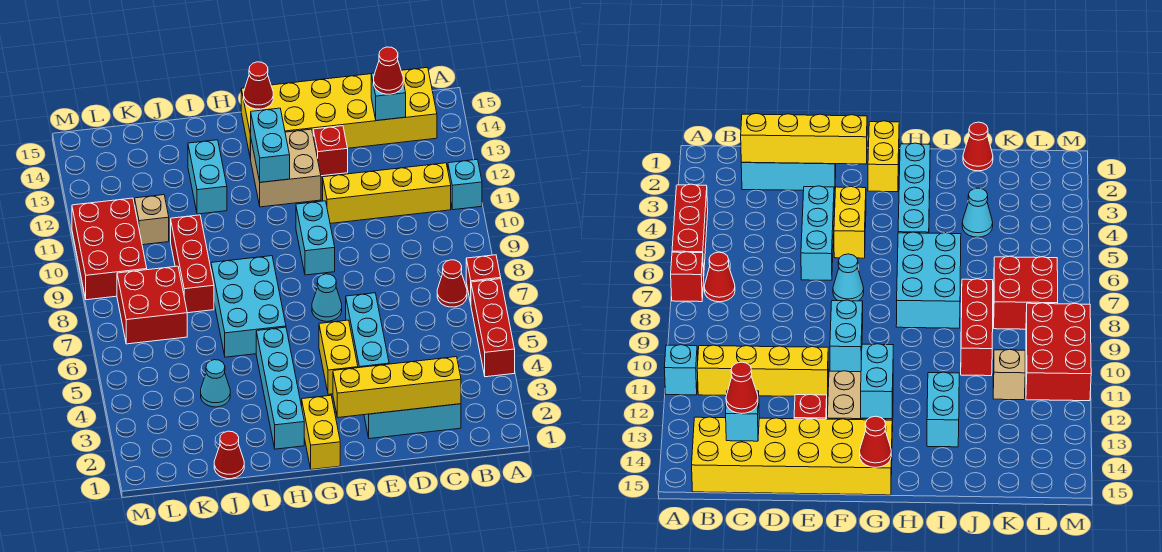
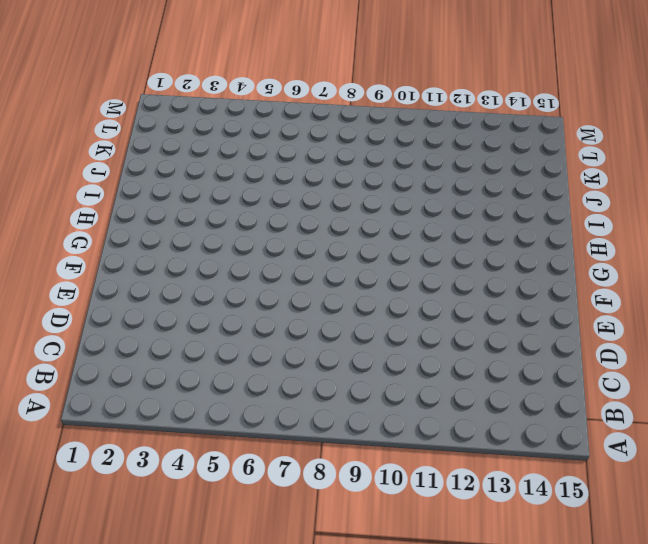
none -> red 1x3 brick [471,279,515,377]
none -> red 1x1 brick [466,255,501,303]
none -> cyan 1x1 brick [448,159,482,210]

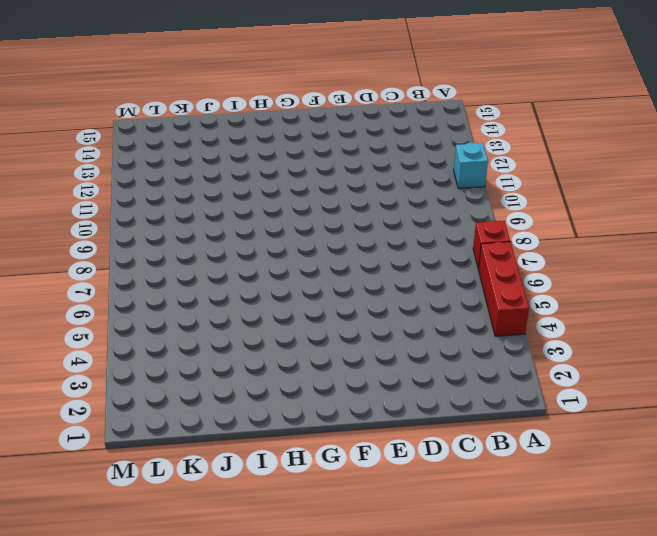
none -> red 1x1 cone [437,260,467,307]
none -> yellow 1x4 brick [323,163,451,223]
none -> yellow 2x6 brick [241,67,437,159]

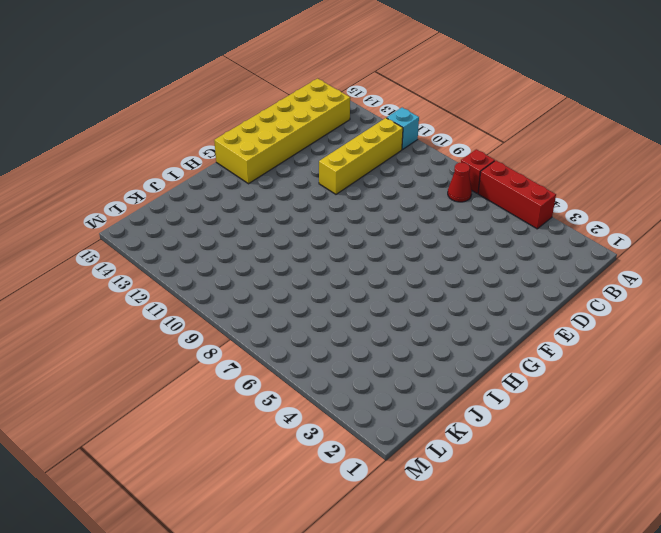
none -> cyan 1x3 brick [364,404,461,439]
none -> cyan 1x3 brick [346,293,389,368]
none -> red 1x1 brick [313,126,348,176]

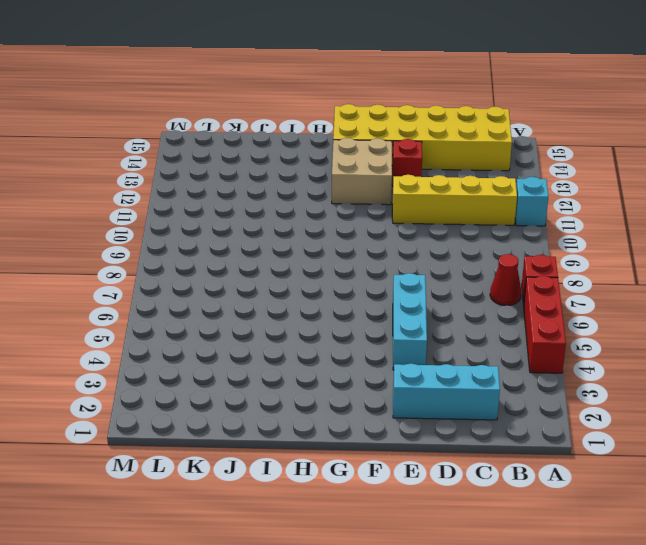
none -> yellow 1x2 brick [319,320,358,394]
none -> cyan 1x1 cone [312,274,342,321]
none -> cyan 1x2 brick [296,201,335,275]

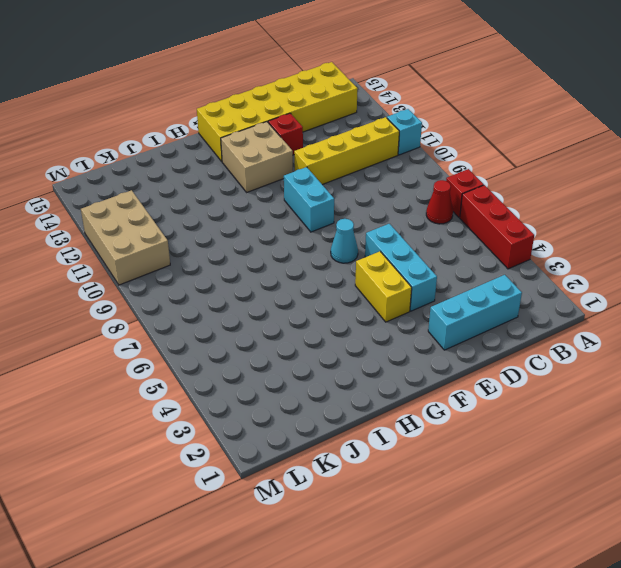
tan 2x3 brick [81,190,170,285] -> red 2x3 brick [72,198,147,300]
none -> yellow 1x2 brick [302,395,340,470]
none -> cyan 1x4 brick [256,327,304,449]
none -> cyan 2x3 brick [211,256,286,357]

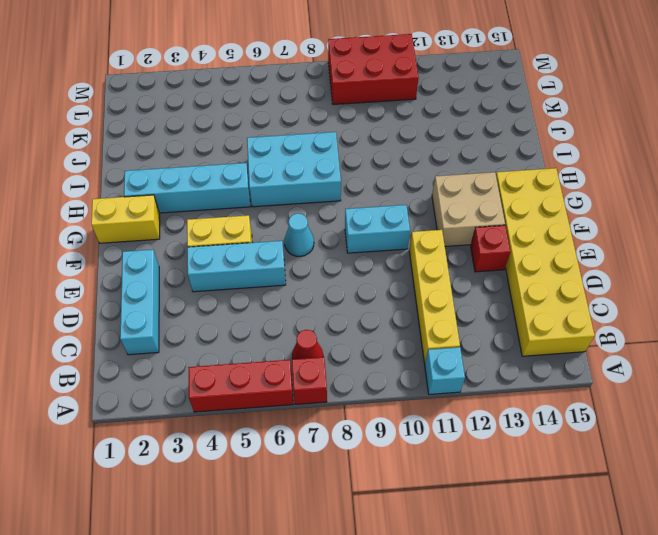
none -> cyan 1x2 brick [188,140,227,214]
none -> red 1x1 cone [214,431,244,479]
none -> cyan 1x1 cone [201,360,230,407]

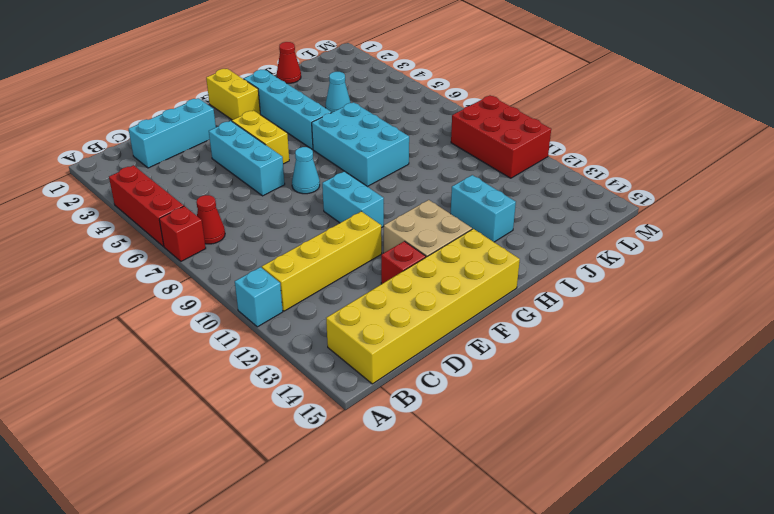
none -> red 1x3 brick [171,215,214,313]
none -> red 2x2 brick [117,266,187,344]
none -> tan 1x1 brick [135,195,169,245]

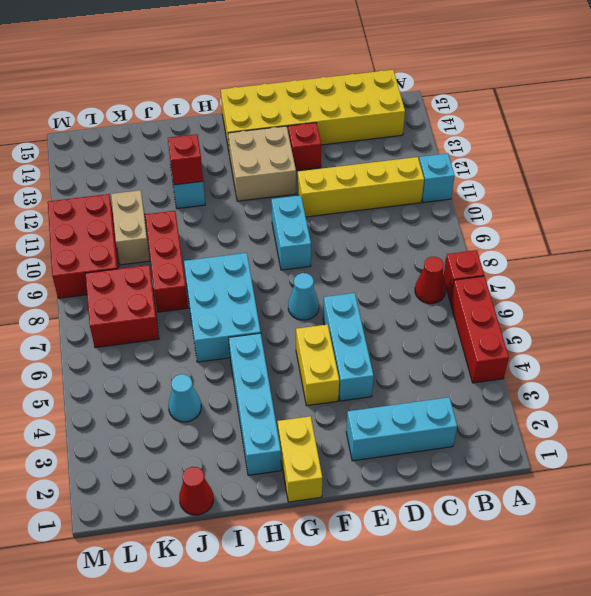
red 1x1 brick [168,134,203,185] -> none
tan 1x2 brick [111,190,150,265] -> tan 1x1 brick [135,195,169,245]
none -> yellow 1x4 brick [333,357,461,417]
none -> cyan 1x1 brick [371,73,406,121]
none -> cyan 1x2 brick [251,108,290,182]

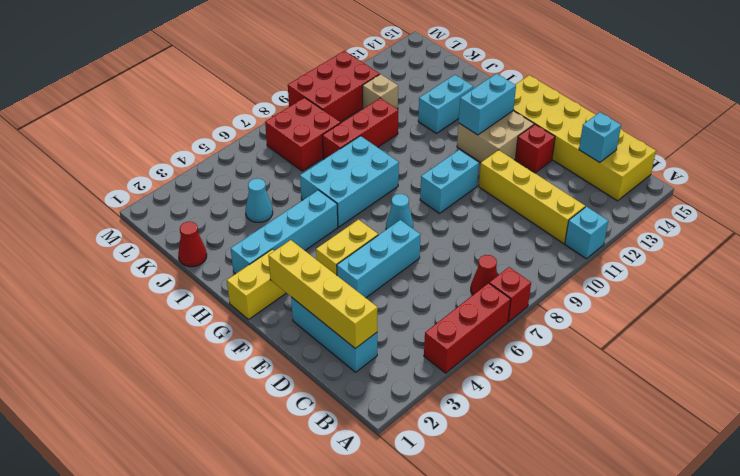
none -> red 1x1 cone [244,62,273,109]
none -> red 1x1 cone [374,47,403,94]

